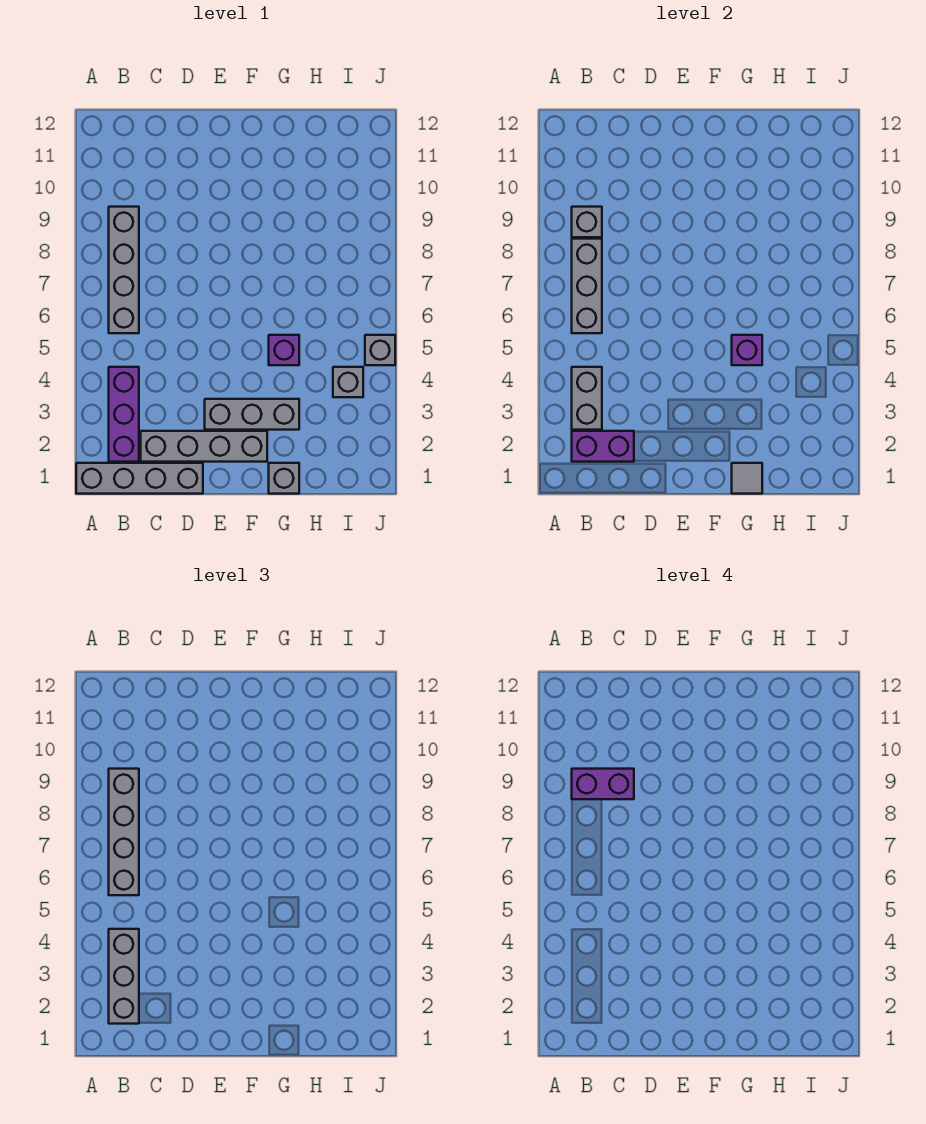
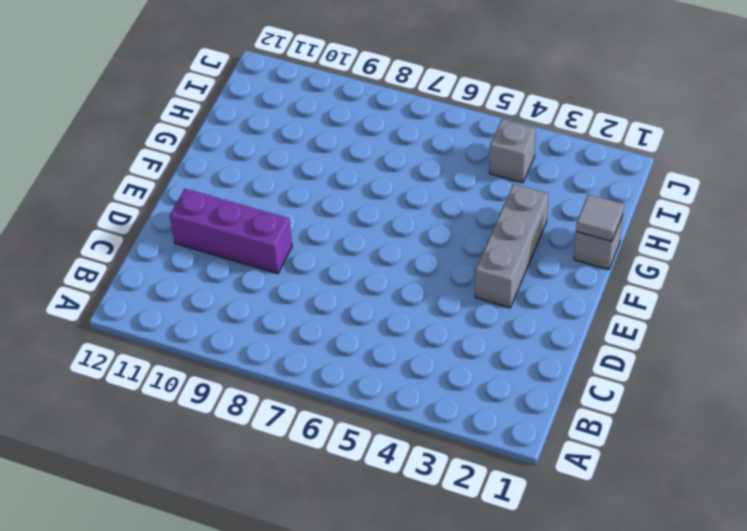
purple 1x3 brick [170,189,292,274] -> purple 1x3 brick moved to [109,367,139,462]
none -> grey 1x4 brick [76,463,203,494]
none -> grey 1x4 brick [109,207,139,333]
none -> grey 1x4 brick [141,431,267,462]

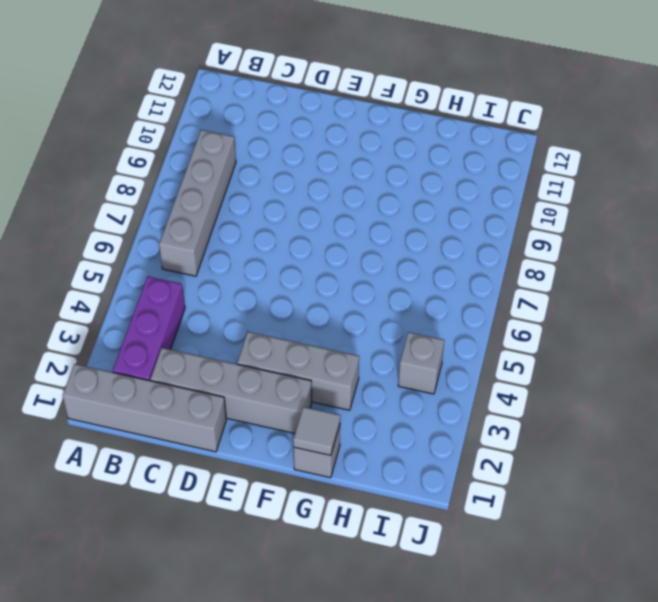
none -> purple 1x1 brick [269,335,299,365]
none -> grey 1x1 brick [365,335,395,365]
none -> purple 1x2 brick [572,431,634,462]

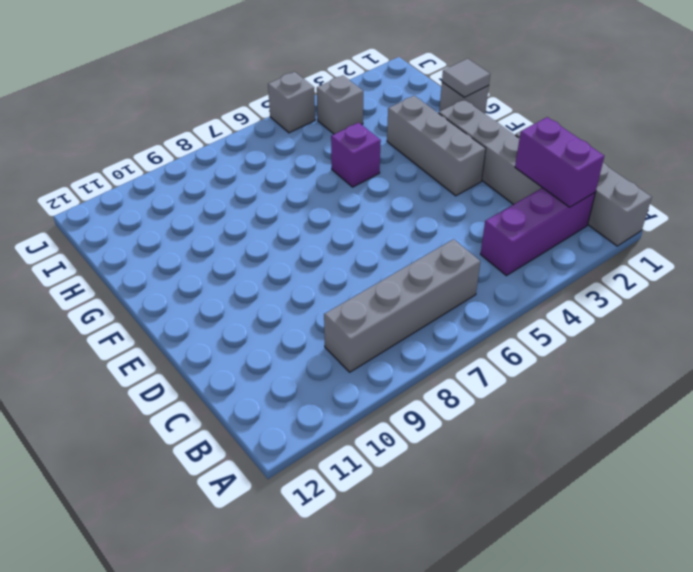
none -> grey 1x2 brick [572,367,602,430]
none -> grey 1x3 brick [572,239,602,333]
none -> grey 1x1 brick [572,207,602,237]

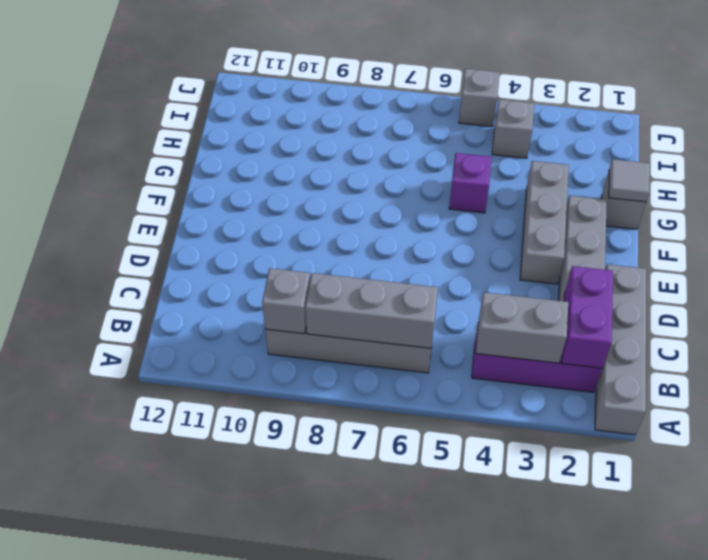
none -> purple 1x1 brick [732,335,762,365]
none -> grey 1x3 brick [109,929,139,1024]
none -> grey 1x4 brick [109,769,139,895]

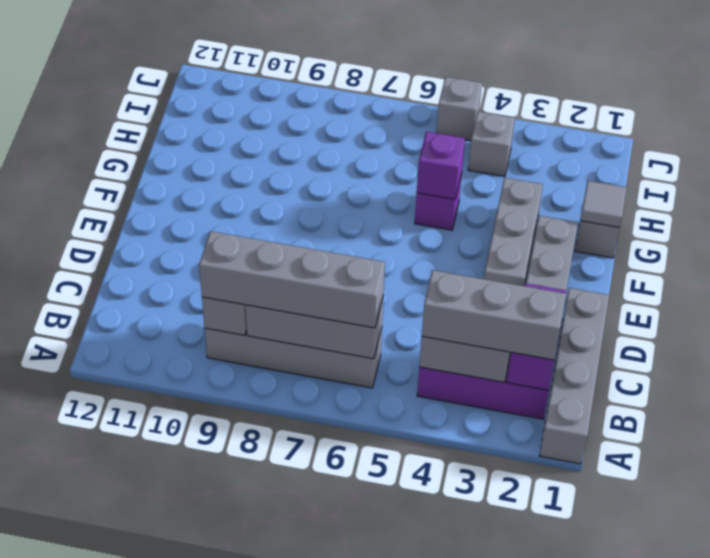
none -> purple 1x2 brick [572,769,634,799]

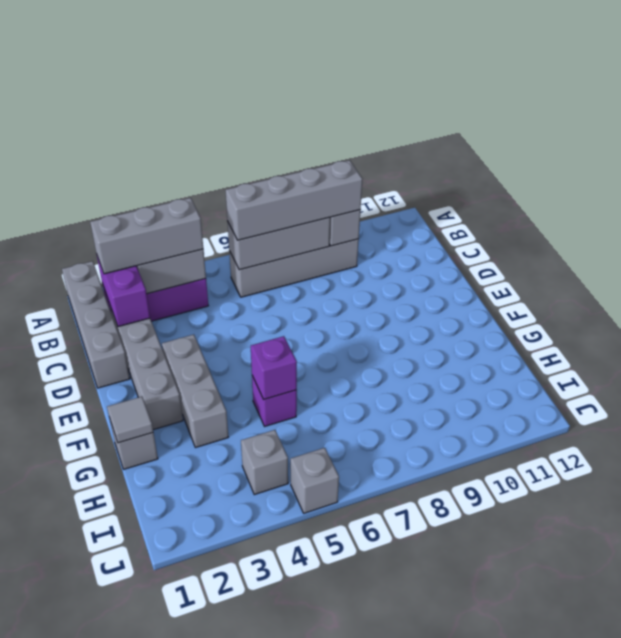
none -> purple 1x2 brick [572,769,634,799]

